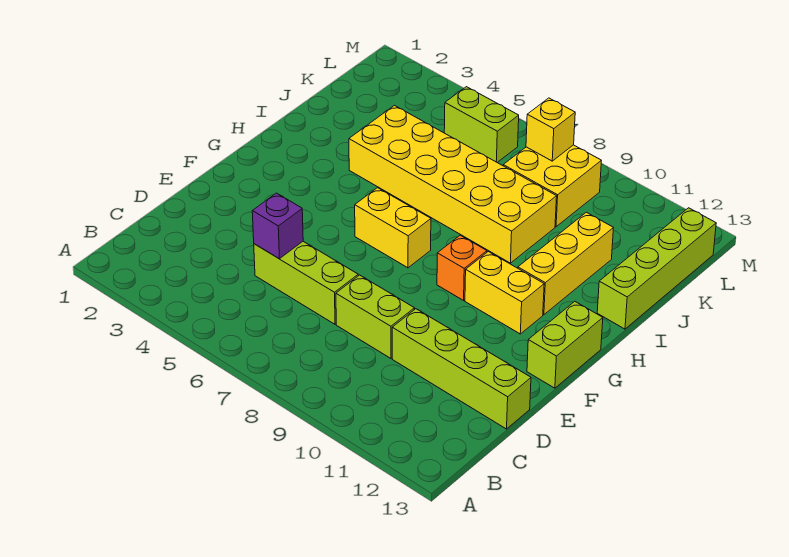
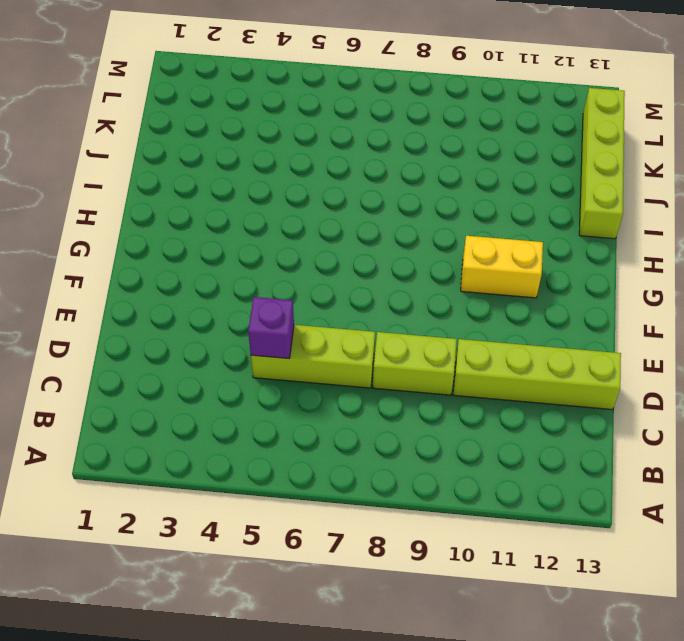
none -> lime 1x2 brick [527,302,603,388]
none -> yellow 1x2 brick [355,188,431,268]
none -> orange 1x1 brick [437,235,487,300]

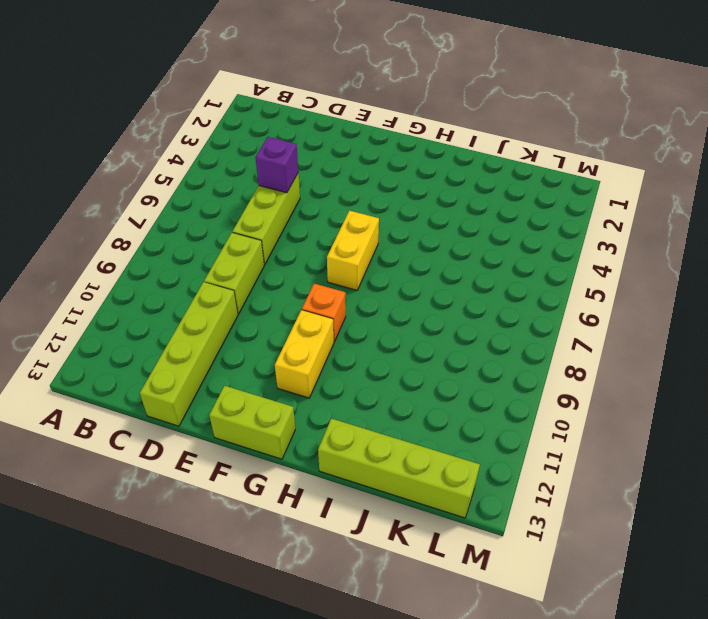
none -> yellow 1x3 brick [518,212,613,315]
none -> yellow 2x6 brick [349,106,557,263]
none -> yellow 2x2 brick [503,145,601,227]

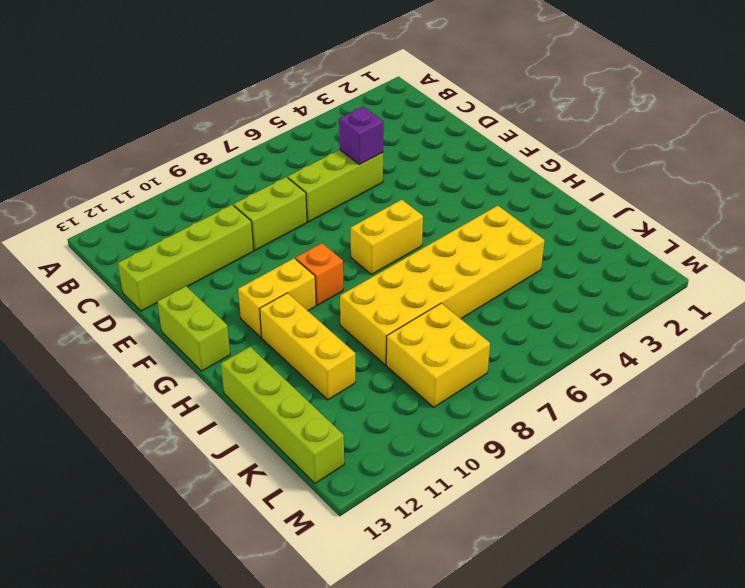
none -> lime 1x2 brick [444,87,519,163]
none -> yellow 1x1 brick [526,98,575,161]

